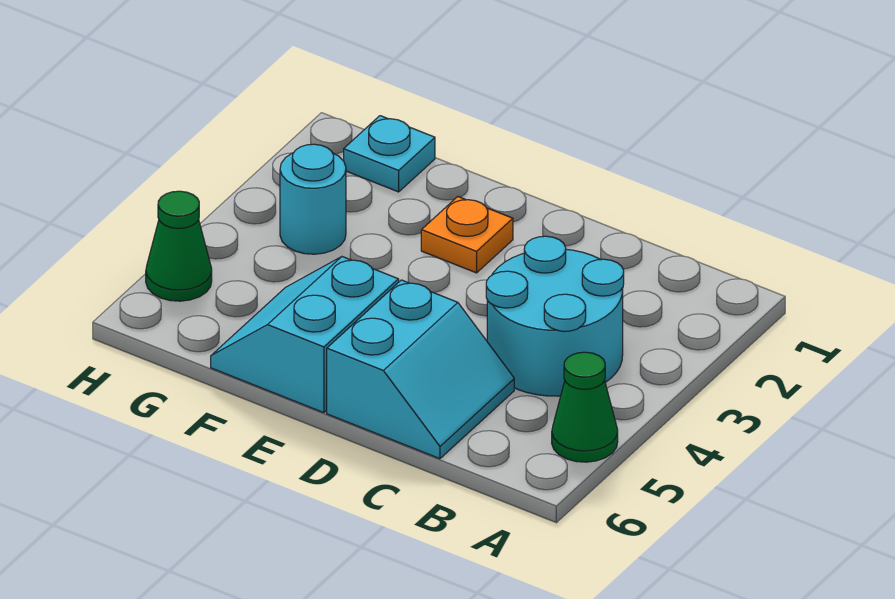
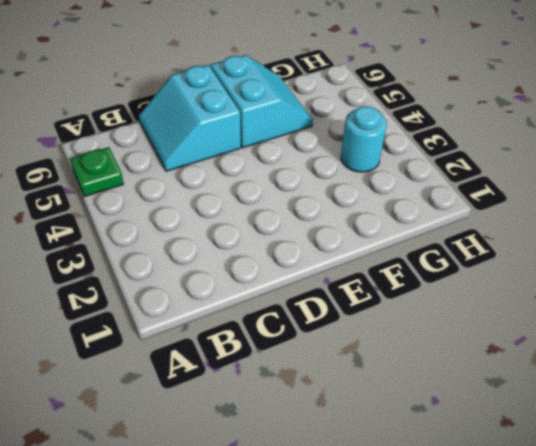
green 1x1 plate [70,147,124,197] -> green 1x1 cone [552,352,618,462]
none -> cyan 2x2 round brick [486,236,624,396]
none -> orange 1x1 plate [421,197,513,273]

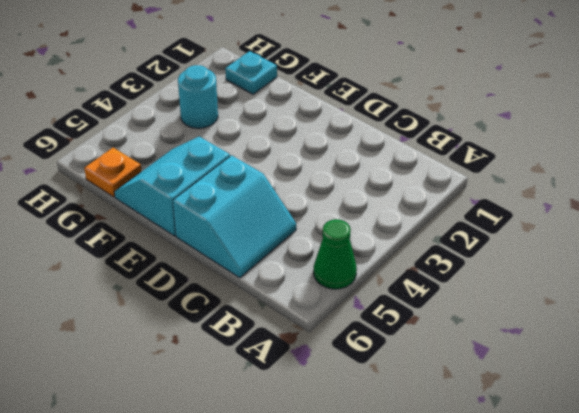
orange 1x1 plate [84,148,142,197] -> orange 1x1 plate moved to [421,197,513,273]
none -> cyan 2x2 round brick [486,236,624,396]
none -> green 1x1 cone [146,191,212,301]

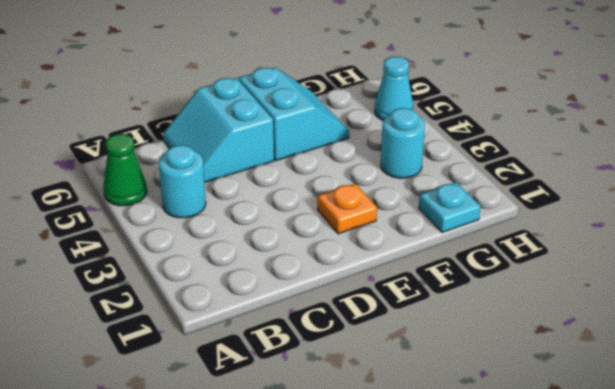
cyan 1x1 round brick [159,145,206,218] -> cyan 2x2 round brick [486,236,624,396]
cyan 1x1 cone [375,57,414,120] -> green 1x1 cone [146,191,212,301]

